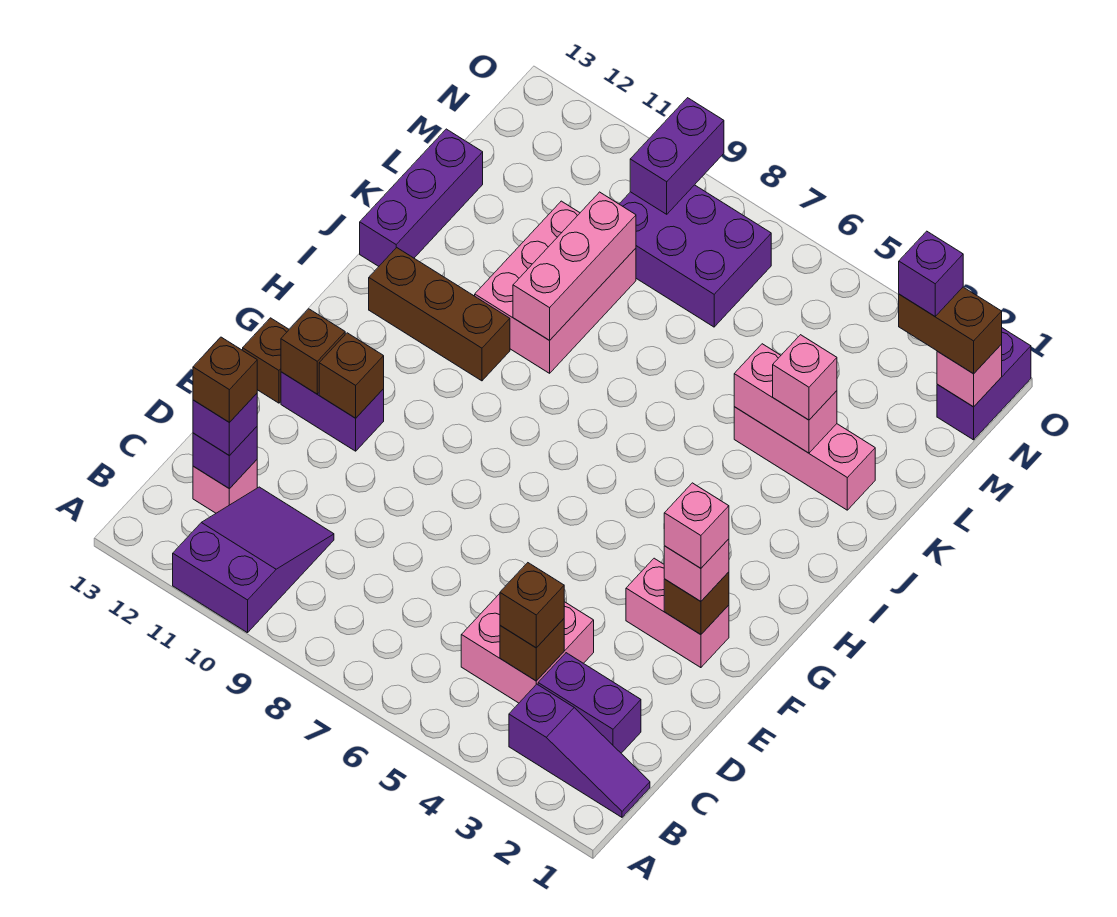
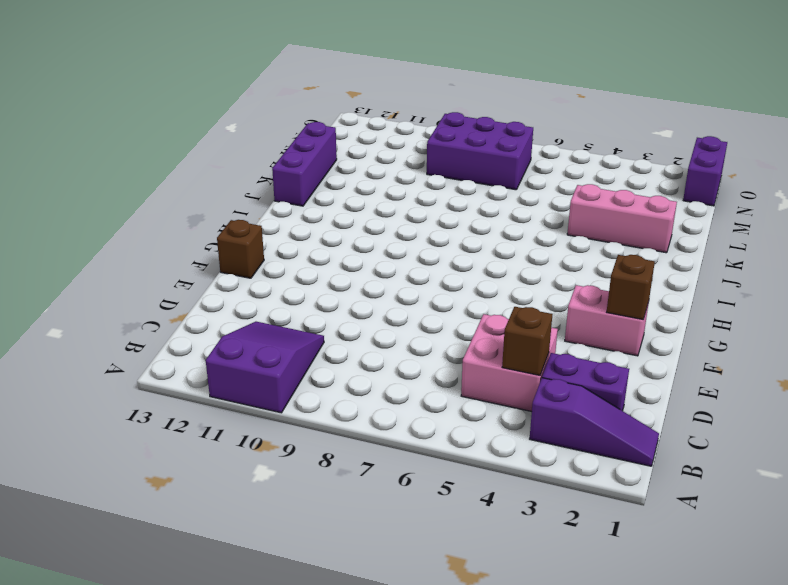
none -> pink 1x1 brick [193,460,257,513]
none -> purple 1x2 brick [281,372,384,451]
none -> brown 1x3 brick [369,248,510,381]
none -> pink 2x3 brick [475,201,636,373]

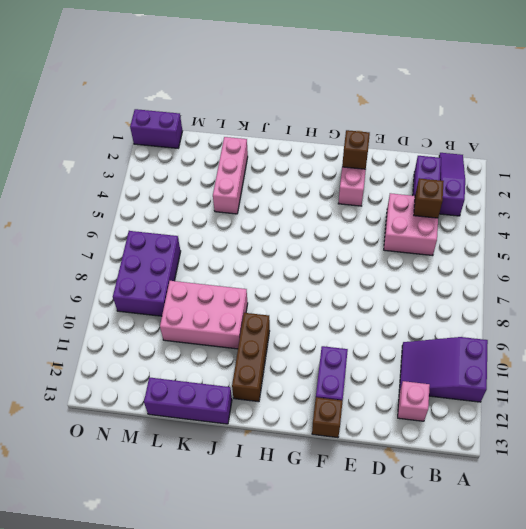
none -> purple 1x1 brick [193,427,257,489]
none -> brown 1x1 brick [319,333,384,418]
none -> brown 1x1 brick [281,309,345,394]
none -> pink 1x3 brick [513,192,636,340]

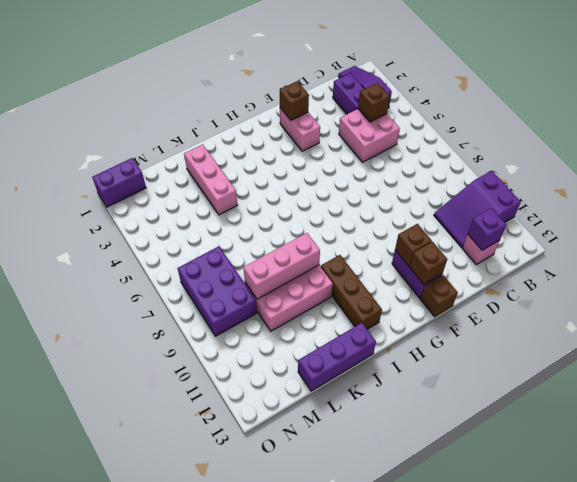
none -> pink 1x2 brick [734,344,837,453]
none -> pink 1x1 brick [937,345,1002,407]
none -> purple 1x2 brick [630,98,724,214]
none -> brown 1x1 brick [500,563,564,648]

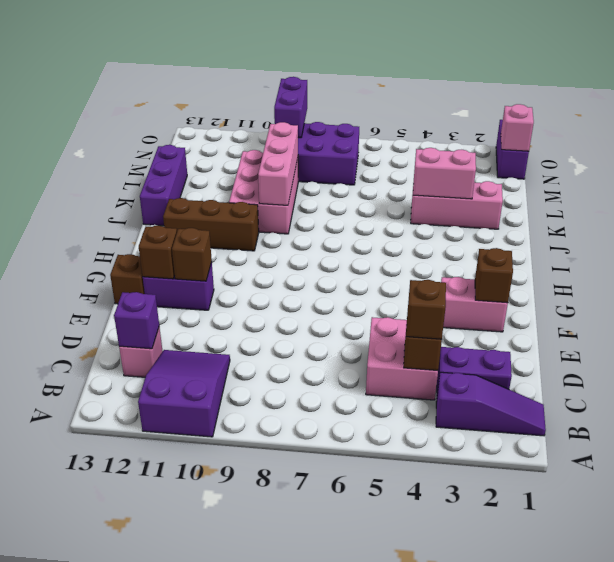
none -> purple 1x1 brick [193,394,257,456]
none -> pink 1x1 brick [664,539,729,601]
none -> pink 1x1 brick [773,335,837,420]
none -> brown 1x2 brick [899,287,1002,374]

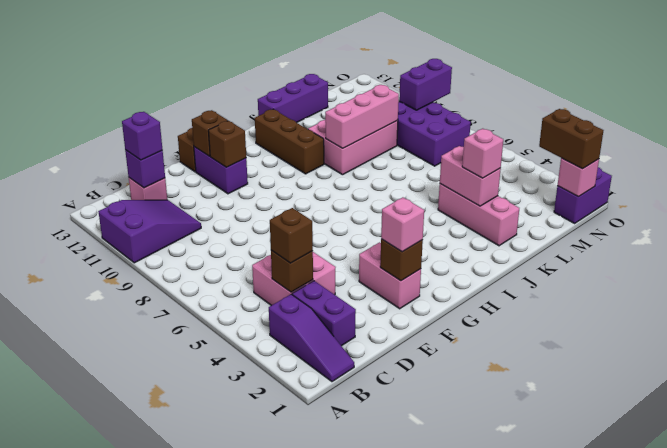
none -> brown 1x1 brick [193,337,257,422]
none -> pink 1x1 brick [664,483,729,568]
none -> purple 1x1 brick [899,231,963,316]

